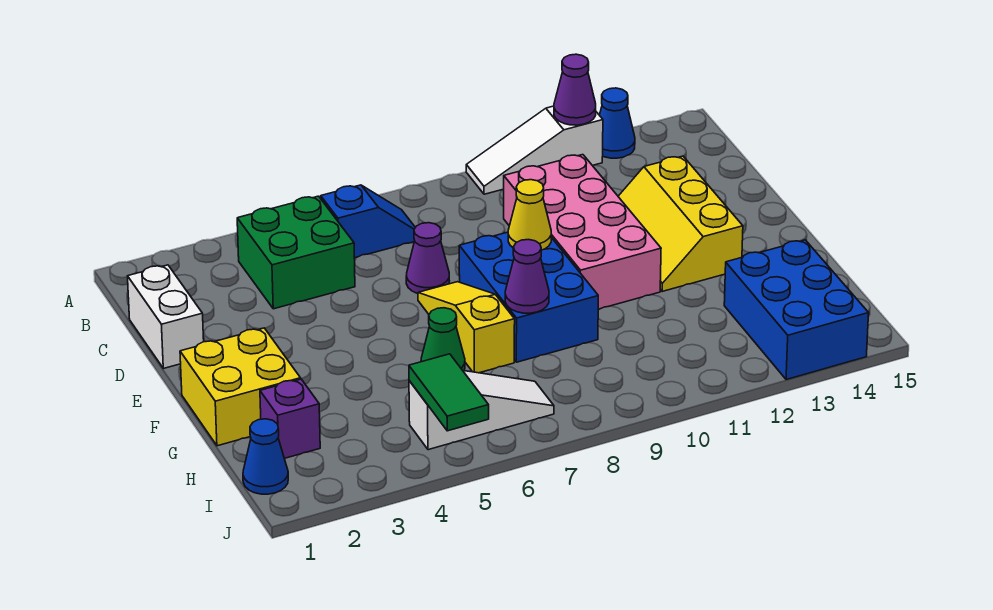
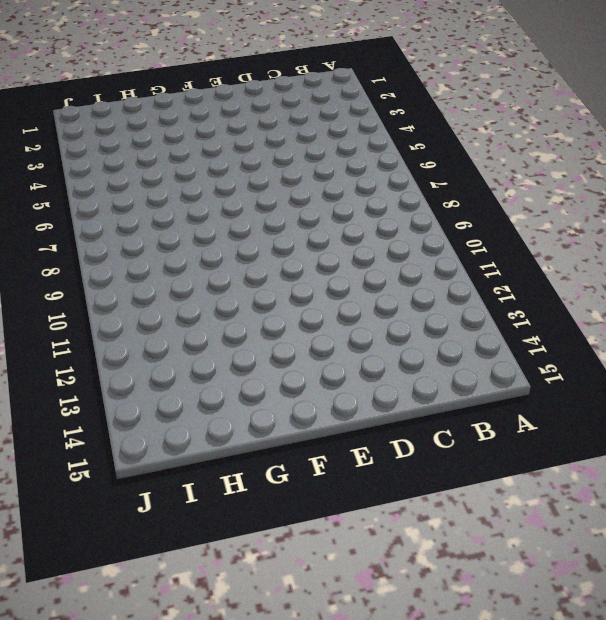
none -> white 1x3 slope [466,106,603,194]
none -> blue 1x1 cone [600,88,635,158]
none -> green 2x2 brick [237,196,355,309]

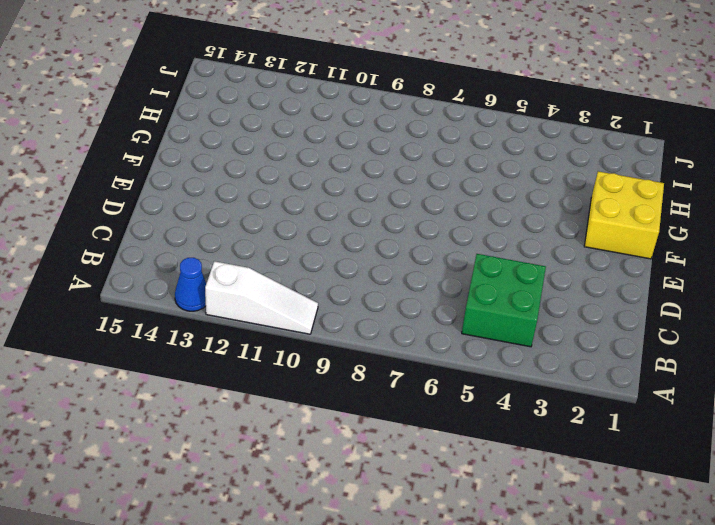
none -> blue 1x2 slope [321,185,415,258]
none -> white 1x2 brick [128,265,204,369]
none -> pink 2x4 brick [504,155,661,309]

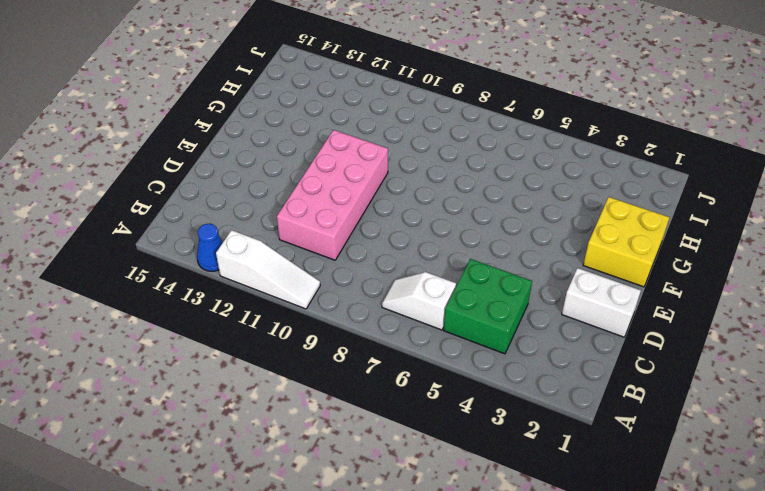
white 1x2 slope [382,272,456,330] -> blue 1x2 slope [321,185,415,258]
white 1x2 brick [562,268,641,337] -> white 1x2 brick turned to [128,265,204,369]
none -> purple 1x1 cone [406,223,449,294]
none -> yellow 2x3 slope [618,156,743,291]
none -> yellow 1x3 slope [418,282,515,373]

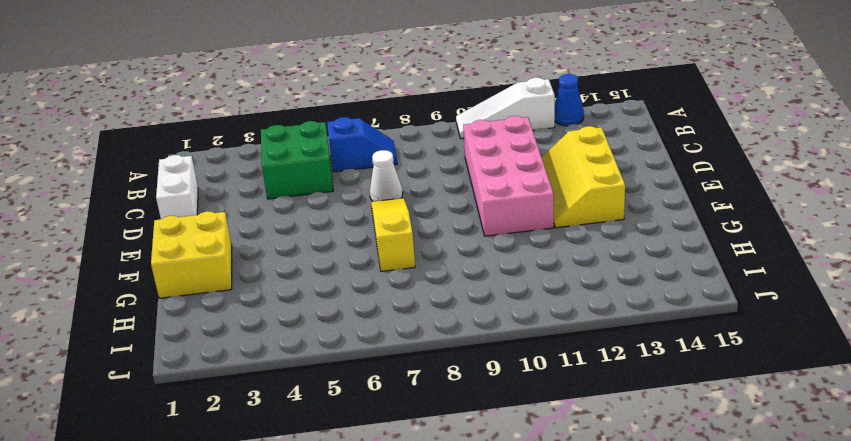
white 1x1 cone [370,150,403,202] -> purple 1x1 cone [406,223,449,294]
none -> blue 2x3 brick [459,232,598,362]
none -> green 1x1 cone [421,308,465,371]
none -> purple 1x1 brick [260,379,320,458]

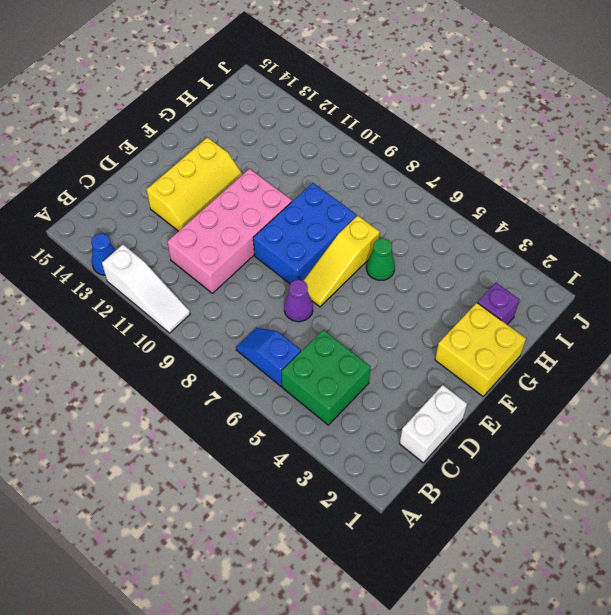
none -> blue 2x3 brick [724,240,869,380]
none -> blue 1x1 cone [243,419,288,494]
none -> white 1x3 slope [409,371,554,450]

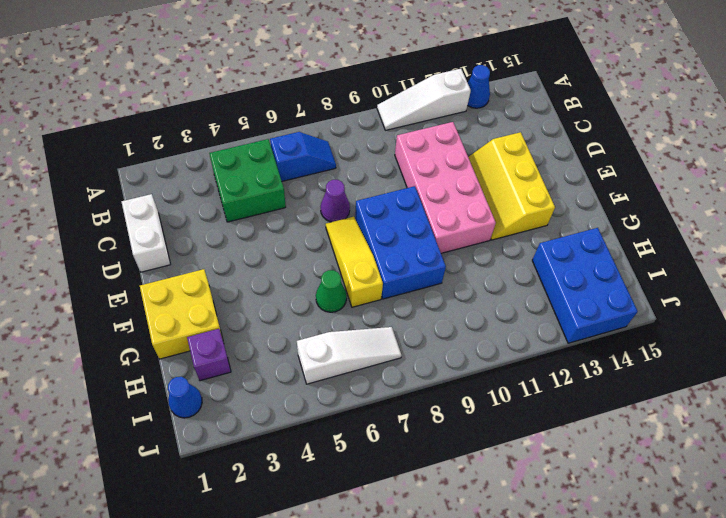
none -> purple 1x1 cone [554,54,596,125]
none -> yellow 1x1 cone [508,180,551,250]
none -> purple 1x1 cone [505,240,549,313]

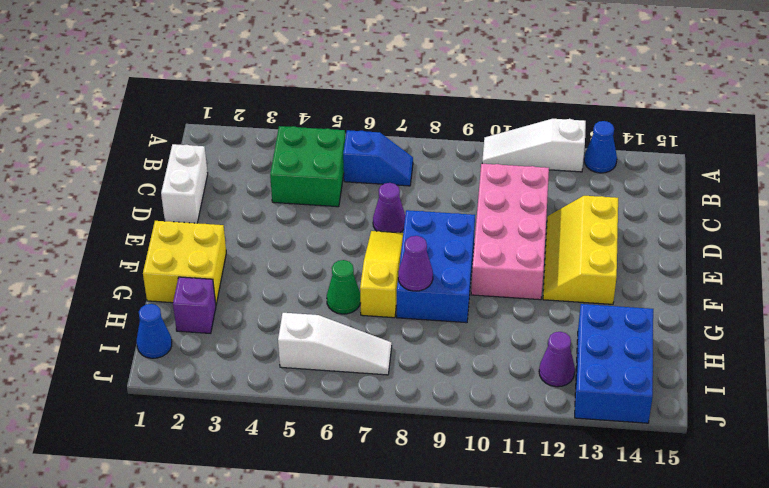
purple 1x1 cone [539,332,575,387] -> purple 1x1 cone moved to [554,54,596,125]
none -> yellow 1x1 cone [508,180,551,250]
none -> green 1x2 tile [409,354,489,431]

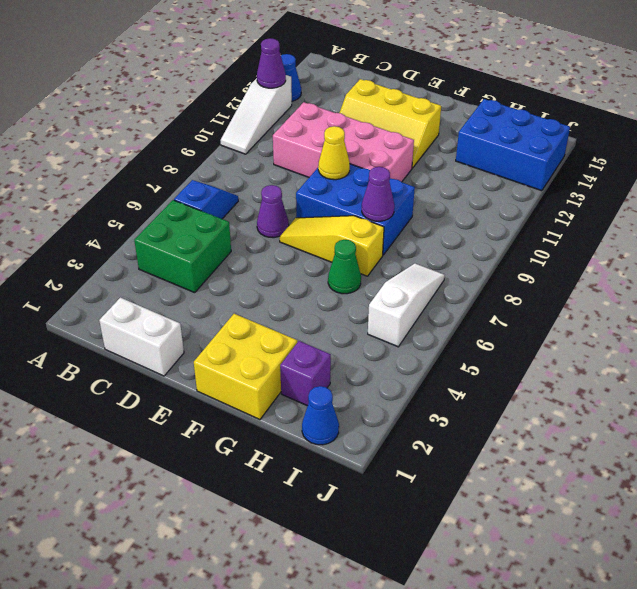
none -> green 1x2 tile [409,354,489,431]

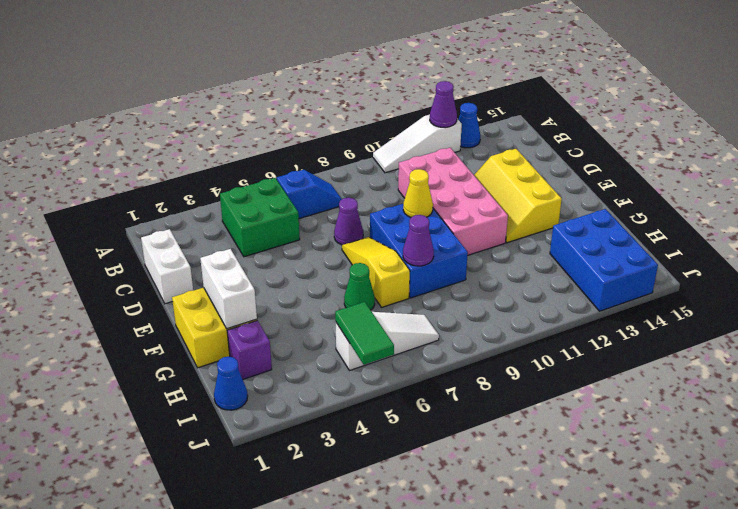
white 1x2 brick [200,249,257,329] -> none

